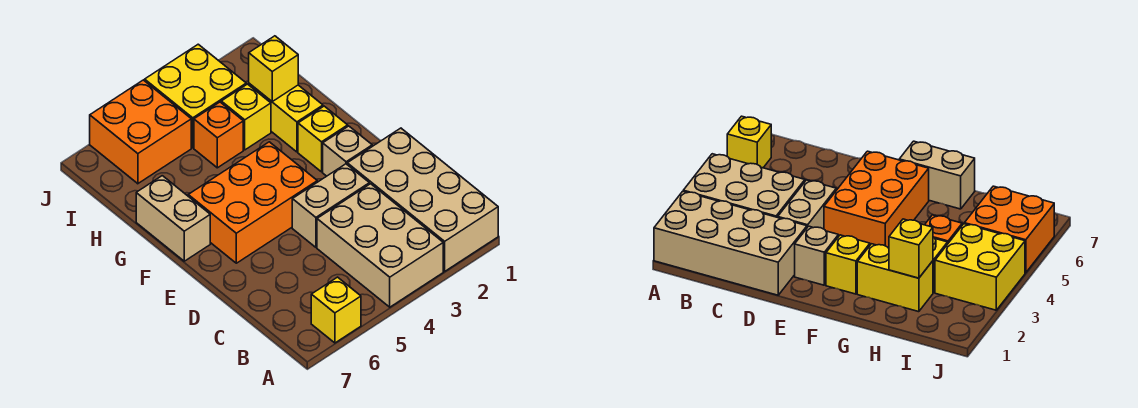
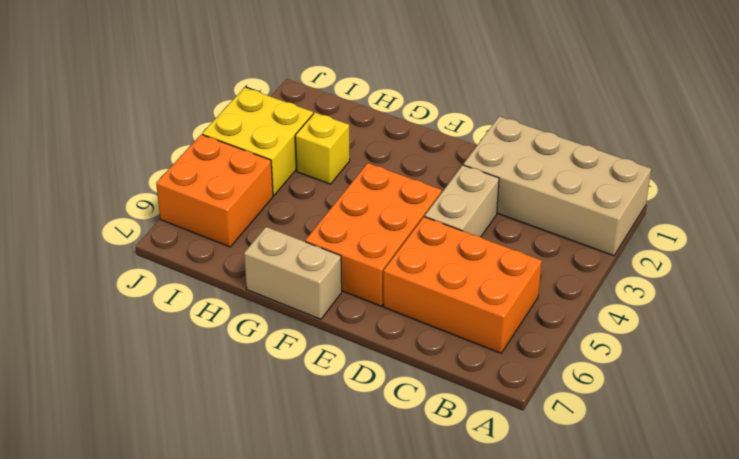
orange 2x3 brick [383,217,542,353] -> none
none -> tan 2x3 brick [317,184,443,307]
none -> yellow 1x1 brick [311,277,361,343]
none -> tan 1x1 brick [323,126,372,176]

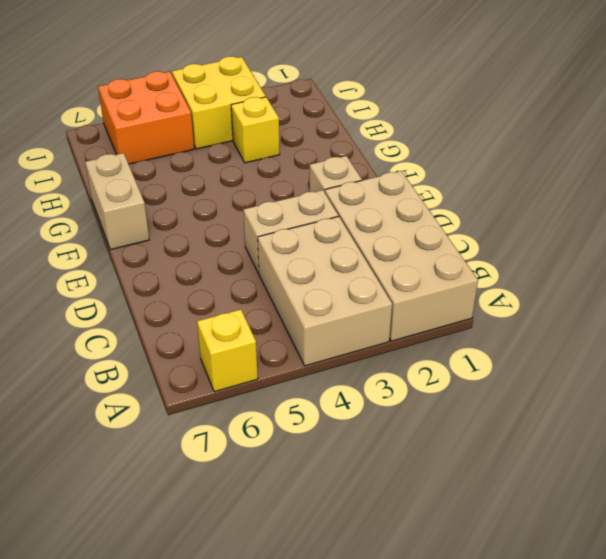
none -> orange 2x3 brick [188,142,317,263]
none -> yellow 1x1 brick [298,106,348,172]
none -> yellow 1x2 brick [249,83,323,152]

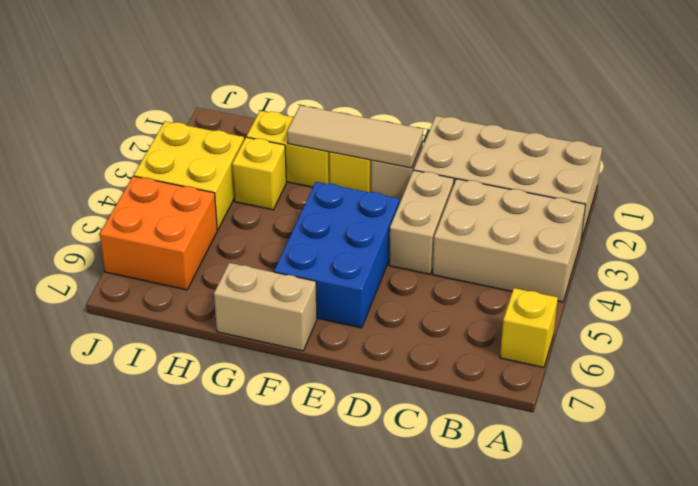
tan 1x3 tile [287,105,423,168] -> none
blue 2x3 brick [274,182,399,328] -> orange 2x3 brick [188,142,317,263]
none -> orange 1x1 brick [194,102,243,168]
none -> yellow 1x1 brick [249,36,298,101]

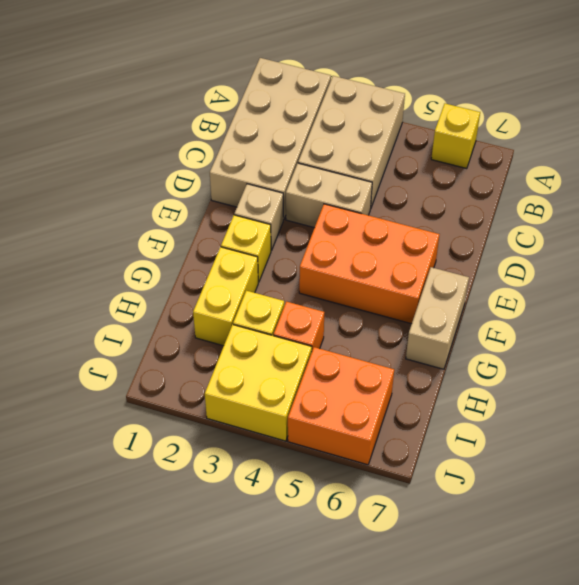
none -> yellow 1x1 brick [249,36,298,101]

